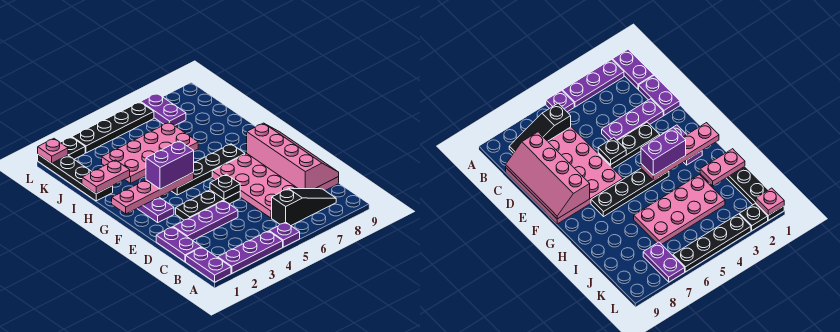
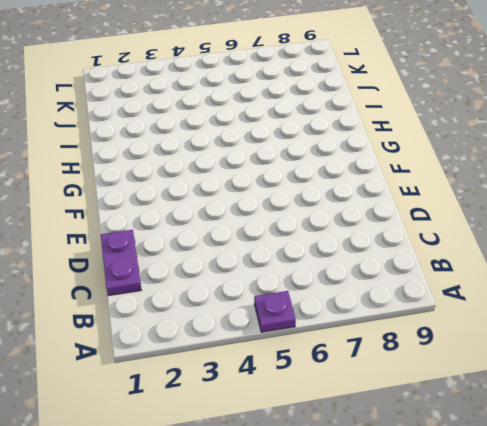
none -> purple 1x2 plate [186,247,231,282]
none -> purple 1x3 plate [218,231,283,273]
none -> black 1x3 slope [272,188,336,226]

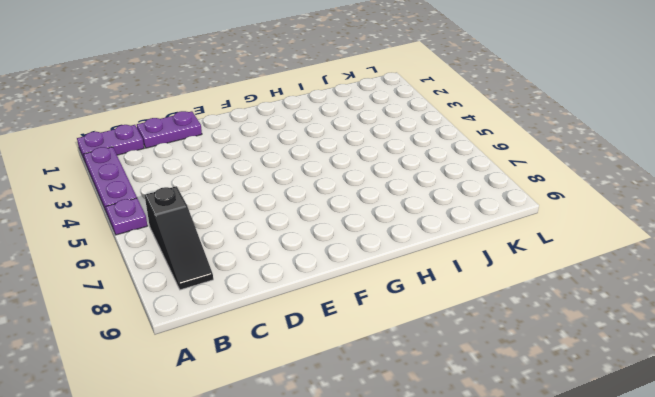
none -> pink 4x4 plate [212,154,339,218]
none -> purple 1x3 plate [174,201,238,240]
none -> black 1x3 plate [176,190,240,220]

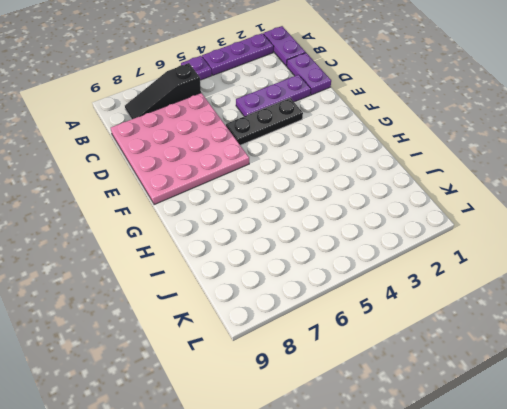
none -> purple 1x2 plate [137,197,174,222]
none -> black 1x4 plate [172,144,245,195]
none -> black 1x4 plate [38,154,113,201]

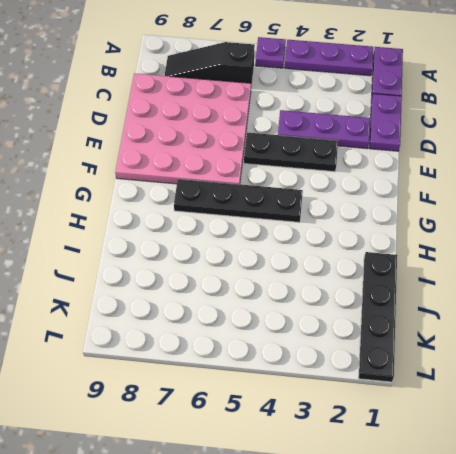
none -> purple 1x2 plate [137,197,174,222]
none -> pink 2x4 plate [102,122,198,183]
none -> purple 1x2 plate [141,93,186,126]

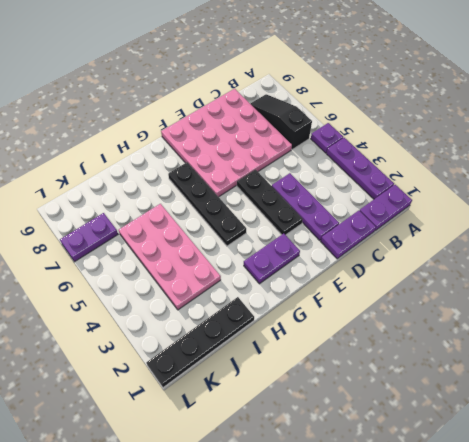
none -> black 1x1 plate [60,137,85,159]
none -> black 1x4 plate [72,102,154,153]
none -> pink 2x4 slope [247,123,339,189]

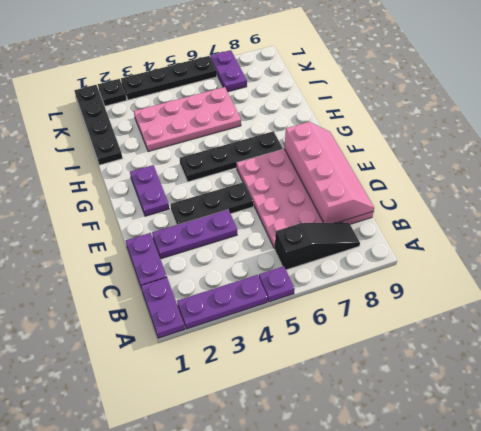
none -> black 1x1 plate [210,174,240,199]
none -> pink 1x4 plate [112,173,194,214]
none -> pink 1x2 plate [82,160,130,194]

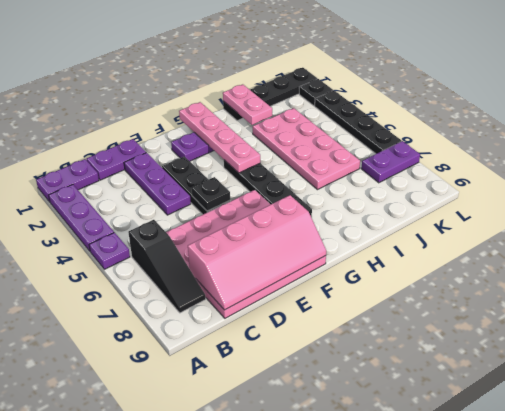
none -> pink 1x1 plate [38,139,68,163]
none -> purple 1x2 brick [146,141,194,189]

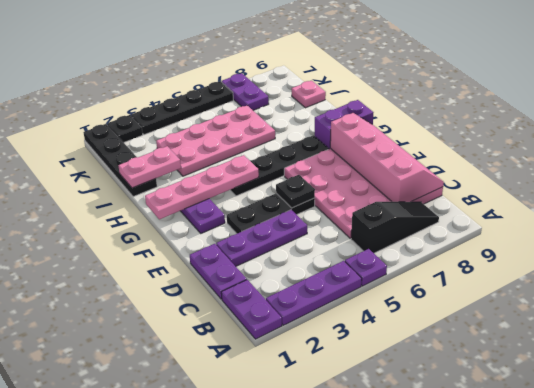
purple 1x2 brick [315,100,374,149] -> purple 1x2 brick moved to [146,141,194,189]
pink 1x1 plate [292,81,326,108] -> pink 1x1 plate moved to [38,139,68,163]

